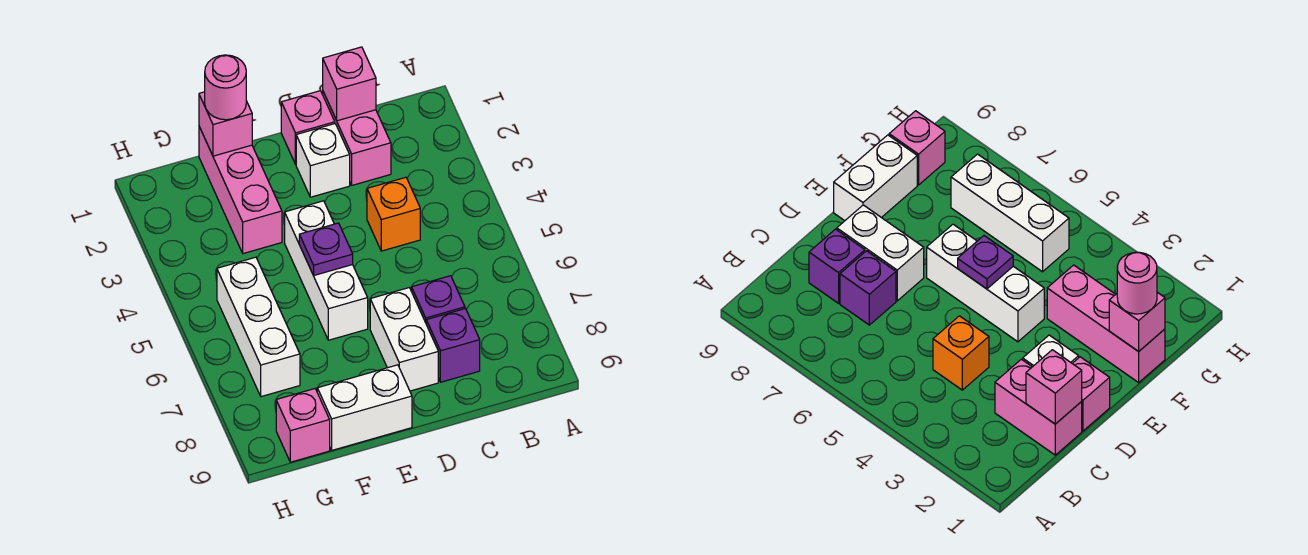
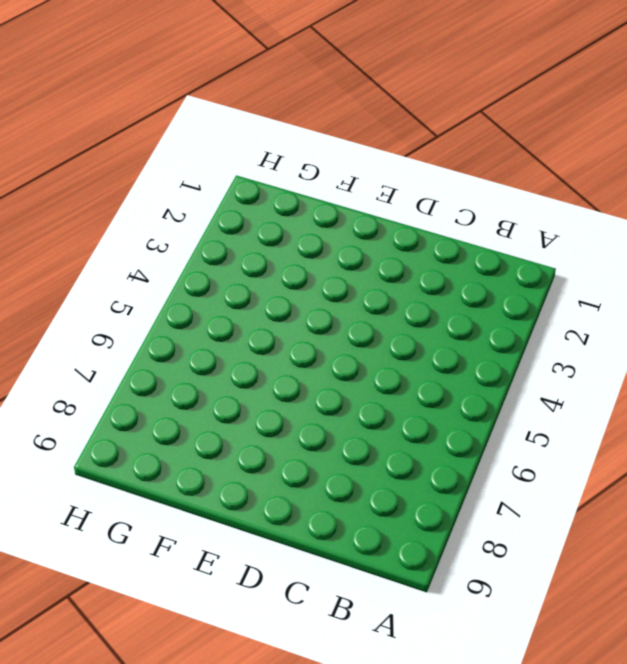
none -> pink 1x2 brick [323,92,391,185]
none -> orange 1x1 brick [367,177,420,251]
none -> purple 1x1 brick [412,276,465,322]

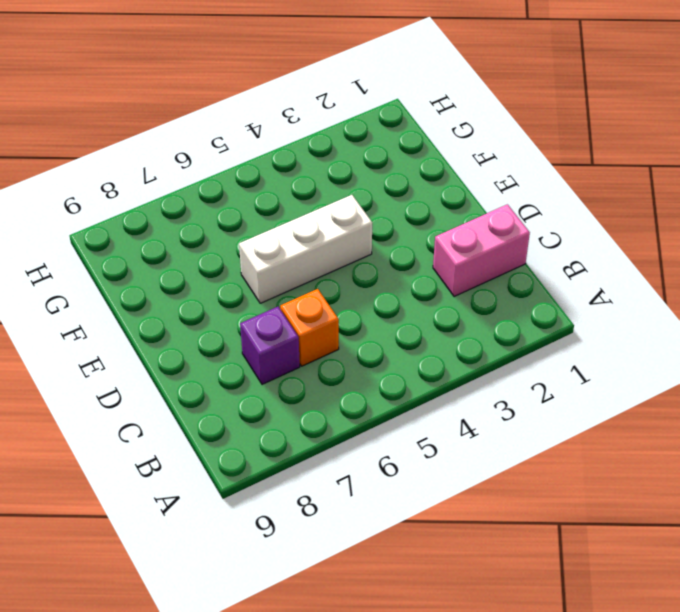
orange 1x1 brick [280,289,339,366] -> orange 1x1 brick moved to [367,177,420,251]
none -> purple 1x1 brick [426,309,480,382]
none -> pink 1x1 brick [281,91,335,164]
none -> white 1x1 brick [296,124,350,197]

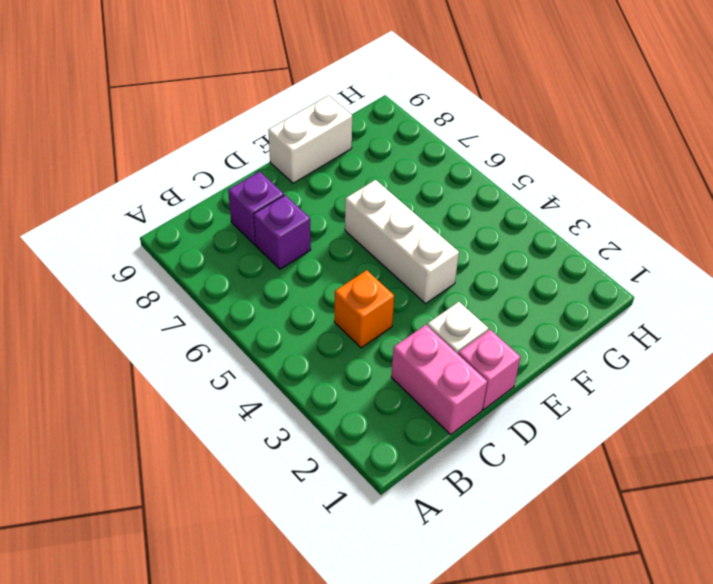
none -> white 1x2 brick [370,288,438,391]
none -> pink 1x3 brick [199,127,282,254]
none -> white 1x3 brick [217,257,300,397]

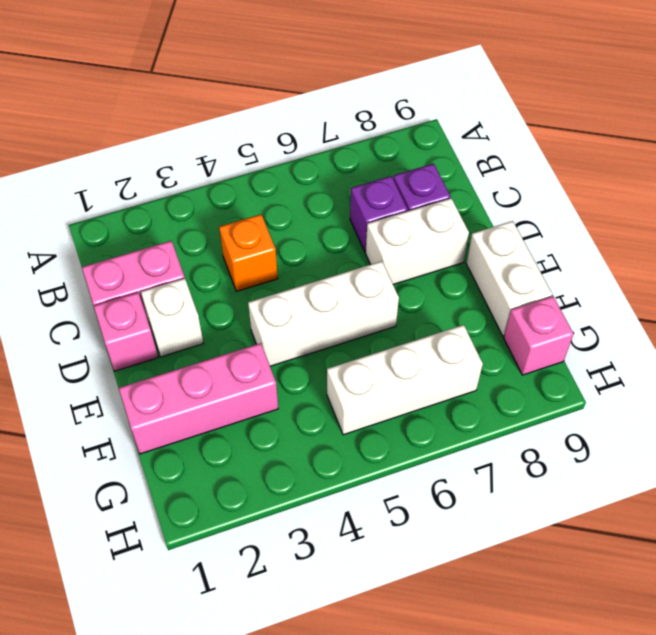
none -> pink 1x1 brick [323,47,376,121]
none -> purple 1x1 plate [299,223,353,275]
none -> pink 1x1 brick [199,92,252,156]

